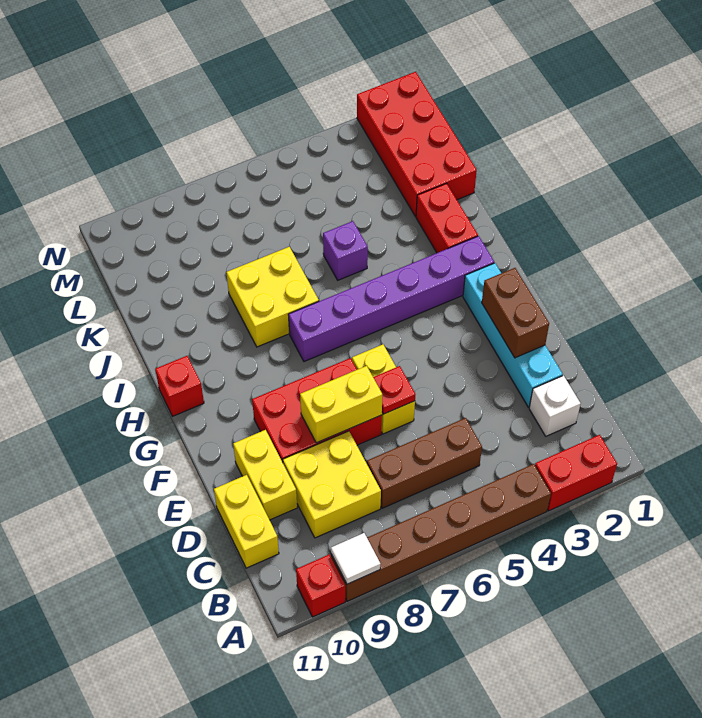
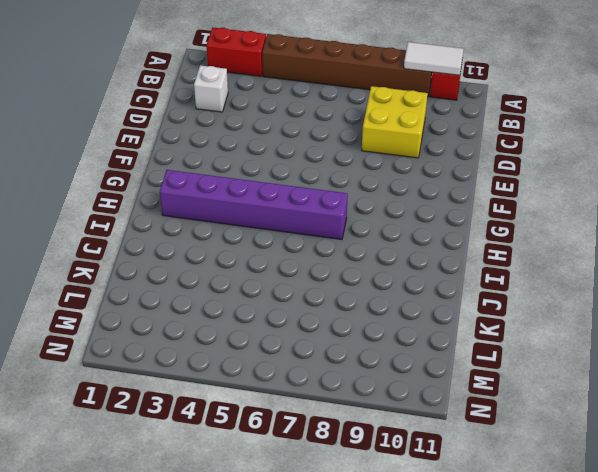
white 1x2 tile [404,42,464,75] -> white 1x1 tile [331,533,381,584]
none -> brown 1x3 brick [367,418,482,508]
none -> yellow 1x2 brick [214,475,279,568]
none -> cyan 1x4 brick [463,263,563,407]

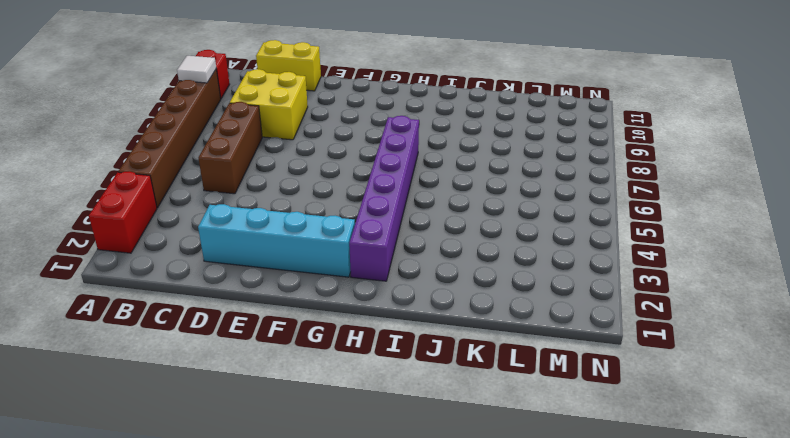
none -> white 1x1 brick [529,376,581,436]
none -> yellow 1x2 brick [233,430,297,520]
none -> yellow 1x2 brick [352,344,415,434]

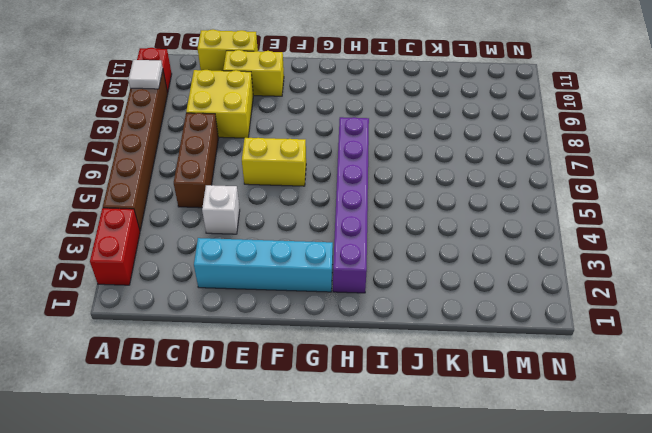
white 1x1 brick [202,185,240,234] -> white 1x1 brick moved to [529,376,581,436]
none -> red 2x3 brick [252,358,382,463]
none -> red 1x1 brick [155,356,204,416]
none -> red 1x2 brick [416,183,478,253]

